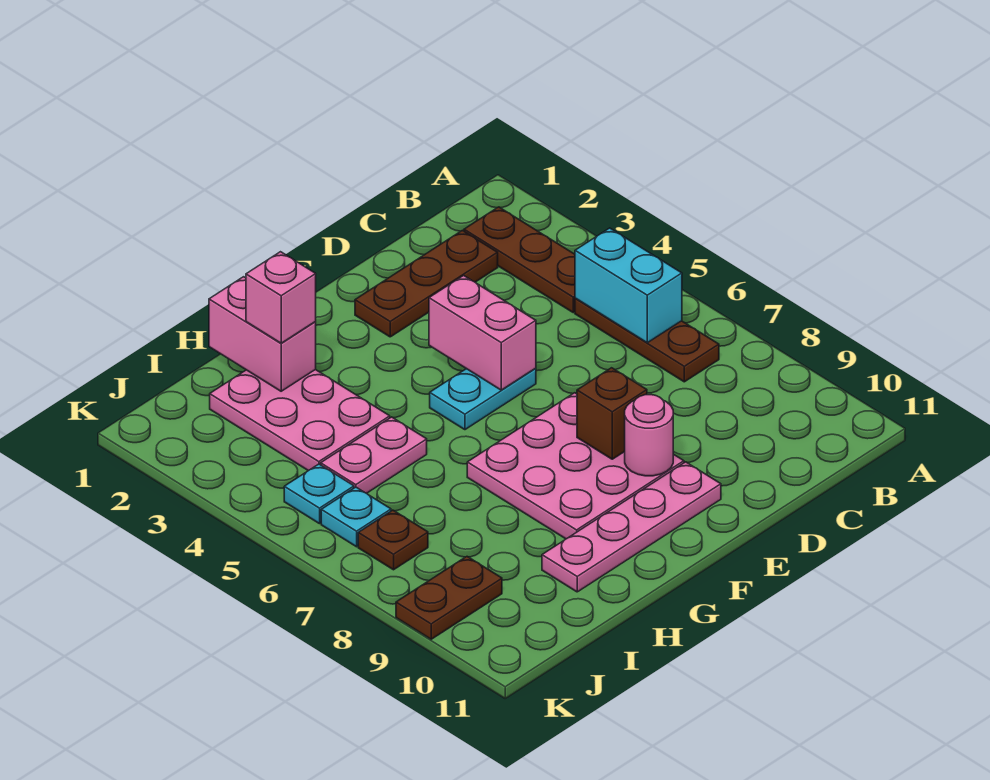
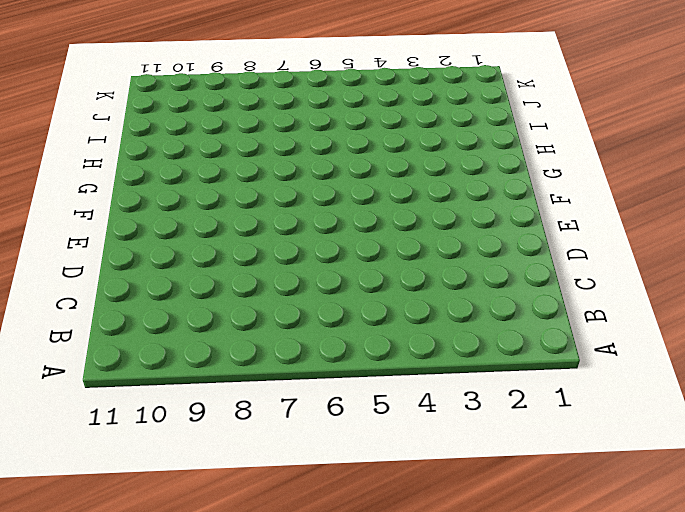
none -> brown 1x3 plate [464,207,575,313]
none -> brown 1x3 plate [575,298,719,382]
none -> brown 1x3 plate [355,230,498,337]

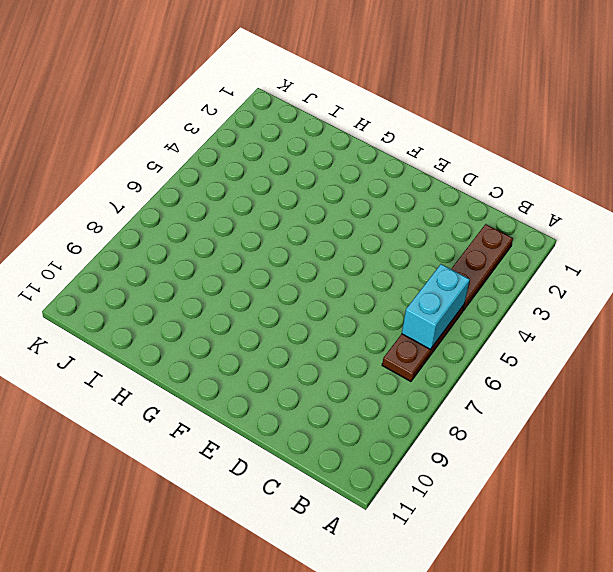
none -> brown 1x3 plate [355,230,498,337]
none -> cyan 1x2 plate [430,368,536,430]
none -> pink 3x3 plate [467,393,684,539]

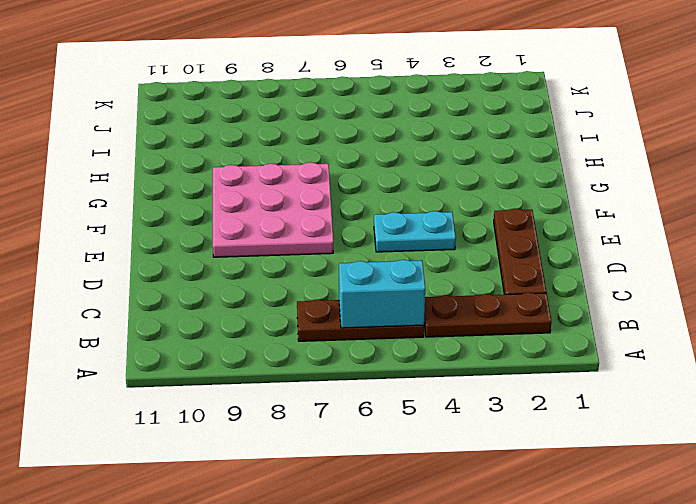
cyan 1x2 plate [374,211,456,252] -> cyan 1x2 plate turned to [430,368,536,430]
none -> pink 1x4 plate [542,462,721,592]
none -> pink 2x3 plate [210,370,390,471]
none -> pink 1x2 plate [321,417,427,493]

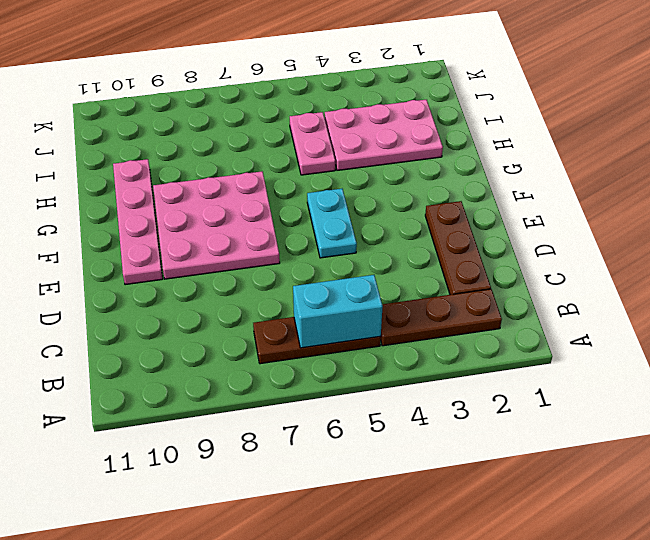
none -> cyan 1x1 plate [284,464,354,524]
none -> cyan 1x1 plate [321,487,391,547]
none -> brown 1x1 plate [358,510,428,570]

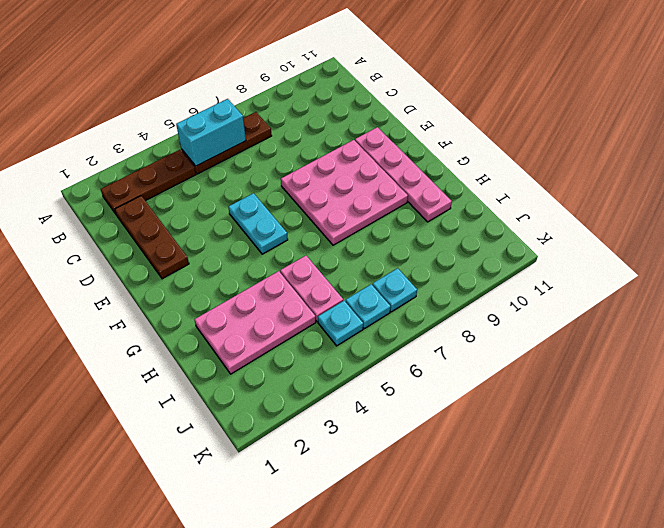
cyan 1x1 plate [373,268,417,312] -> brown 1x1 plate [358,510,428,570]
none -> brown 1x2 plate [396,557,502,639]
none -> pink 1x2 brick [429,275,536,390]
none -> brown 1x1 brick [577,368,647,459]

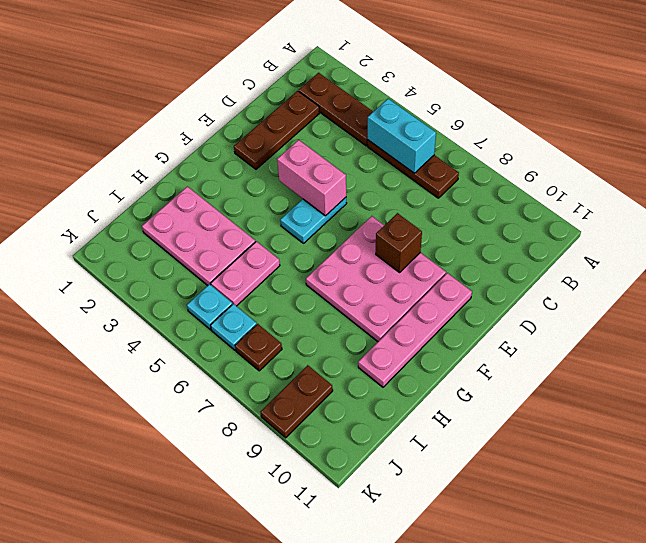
none -> pink 1x1 round brick [625,395,673,476]
none -> pink 1x2 brick [209,277,316,391]
none -> pink 1x1 brick [246,252,316,343]

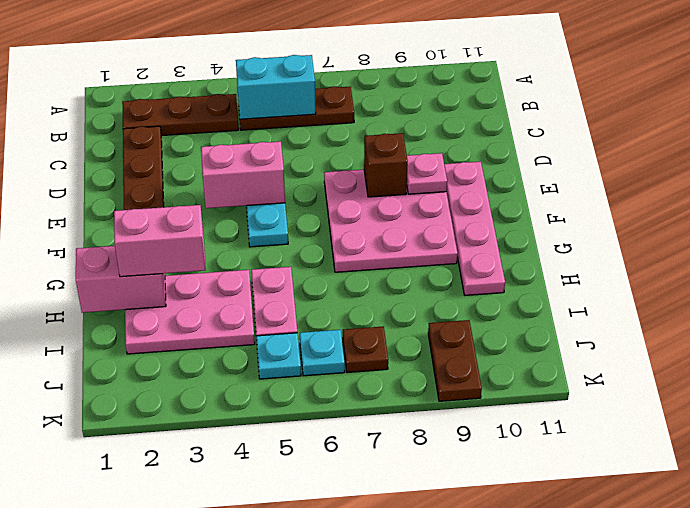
pink 1x1 plate [407,153,447,194] -> pink 1x1 round brick [625,395,673,476]
pink 1x2 brick [114,205,205,277] -> pink 1x1 brick [246,252,316,343]

